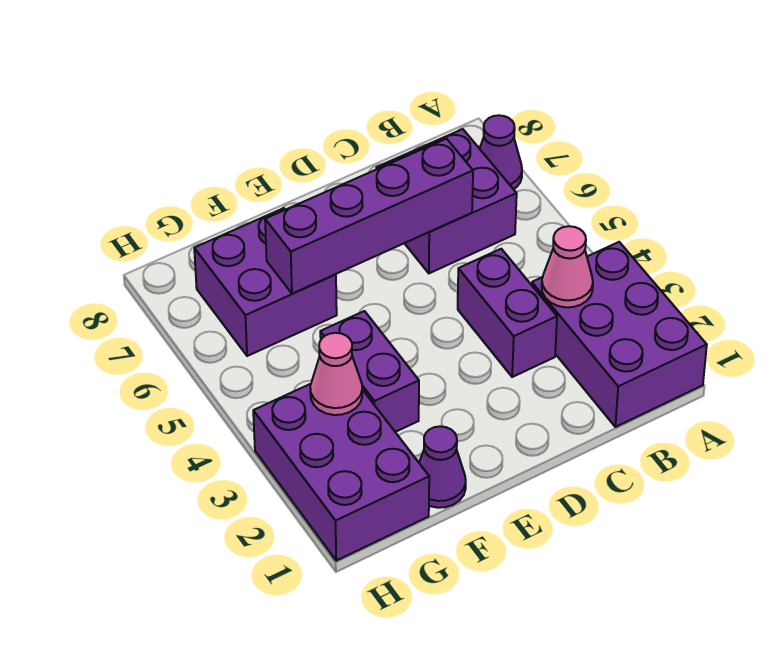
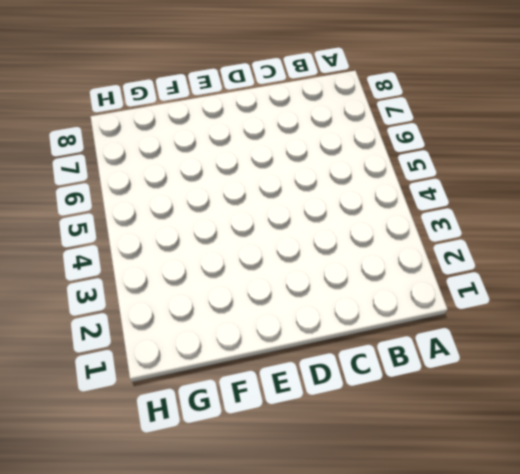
none -> purple 2x3 brick [532,242,707,427]
none -> purple 1x1 cone [480,115,522,189]

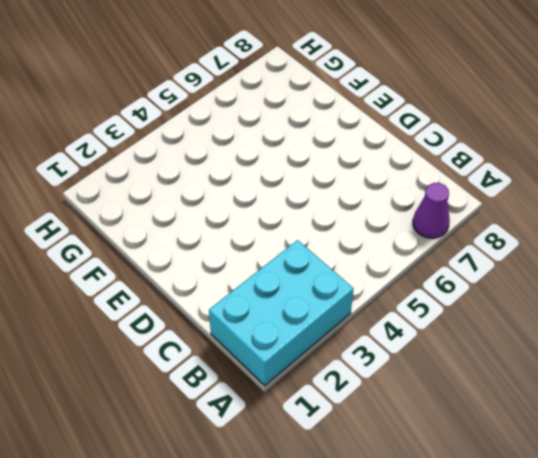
cyan 2x3 brick [209,240,354,386] -> purple 2x3 brick [532,242,707,427]
none -> purple 2x2 brick [376,129,517,273]
none -> purple 1x2 brick [458,249,557,377]

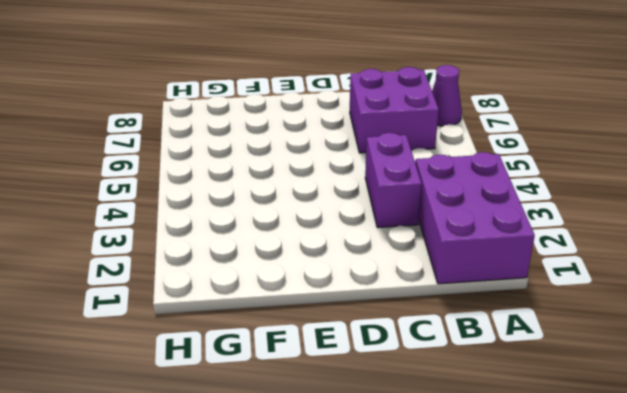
none -> purple 1x1 cone [419,426,466,508]
none -> purple 1x2 brick [320,311,419,432]

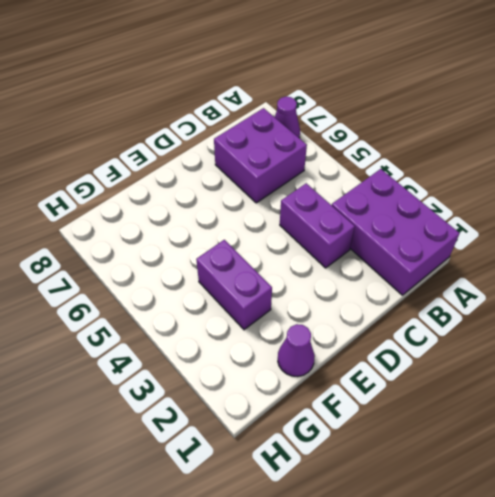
none -> purple 2x2 brick [194,208,337,356]
none -> purple 2x3 brick [253,384,429,561]

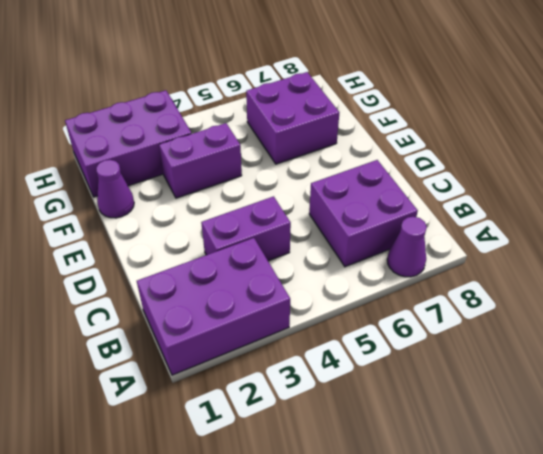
none -> pink 1x1 cone [542,226,593,307]
none -> purple 1x4 brick [265,139,473,294]

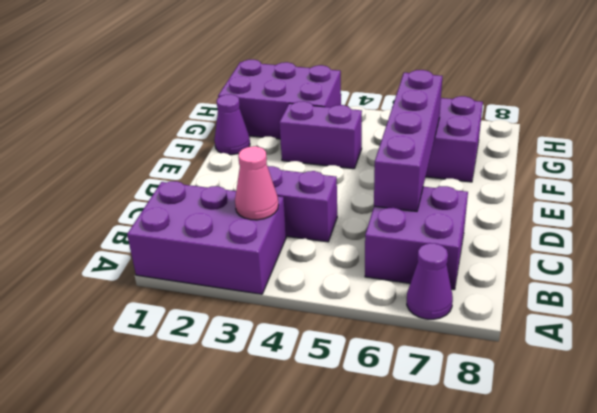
none -> pink 1x1 cone [310,333,362,415]

